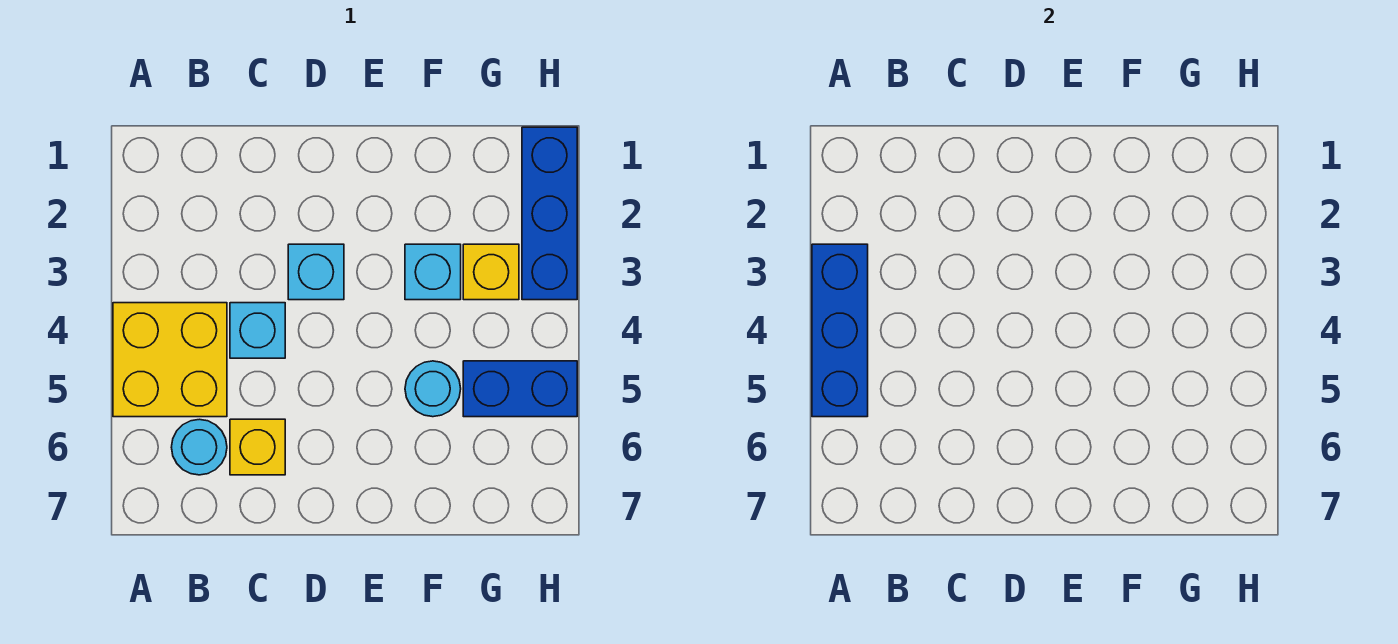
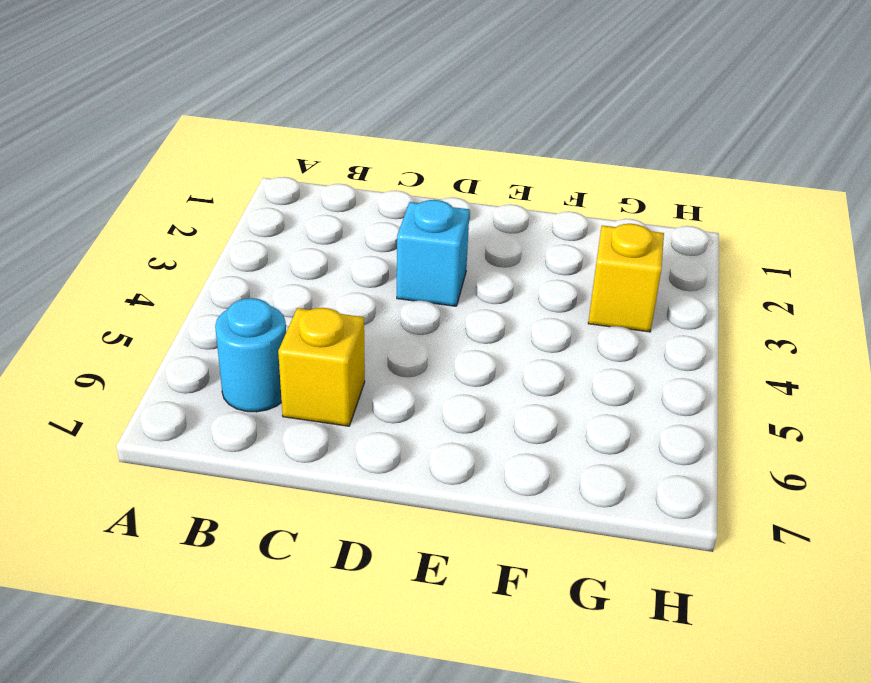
none -> yellow 2x2 brick [113,303,227,417]
none -> cyan 1x1 brick [230,303,285,358]

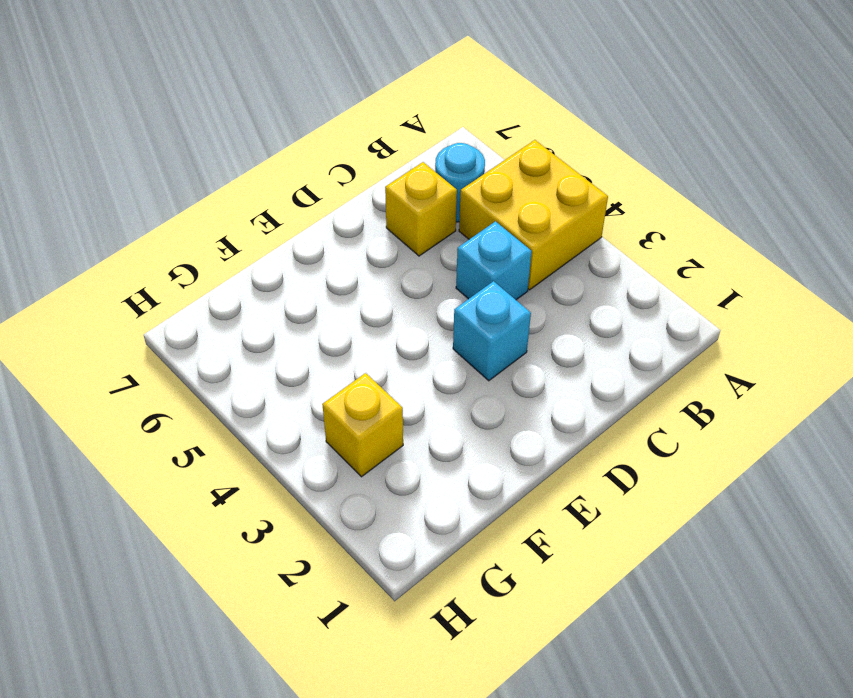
none -> cyan 1x1 brick [405,244,461,300]
none -> cyan 1x1 round brick [405,361,461,417]

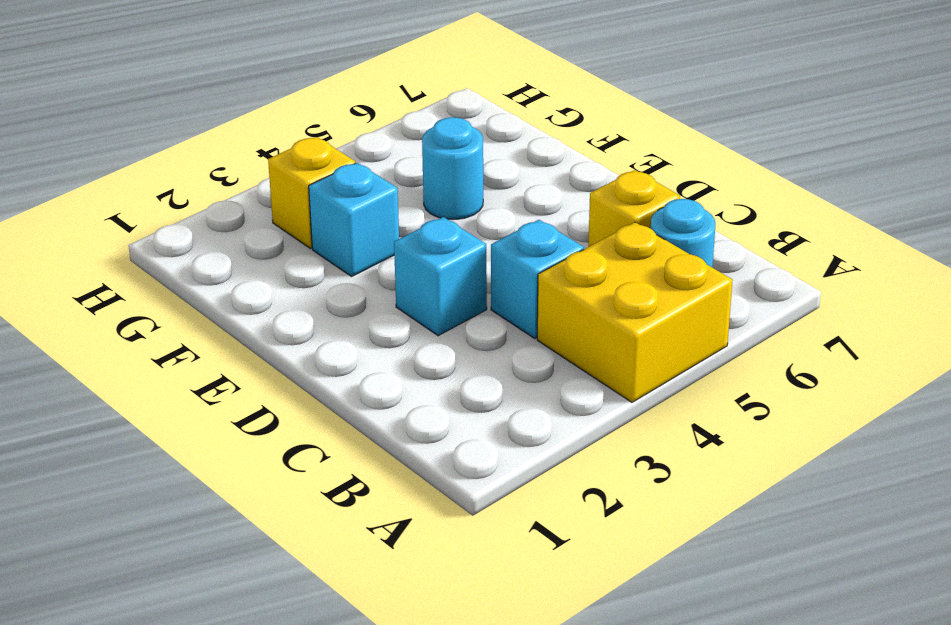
none -> blue 1x2 brick [463,361,577,417]
none -> blue 1x3 brick [522,127,577,300]

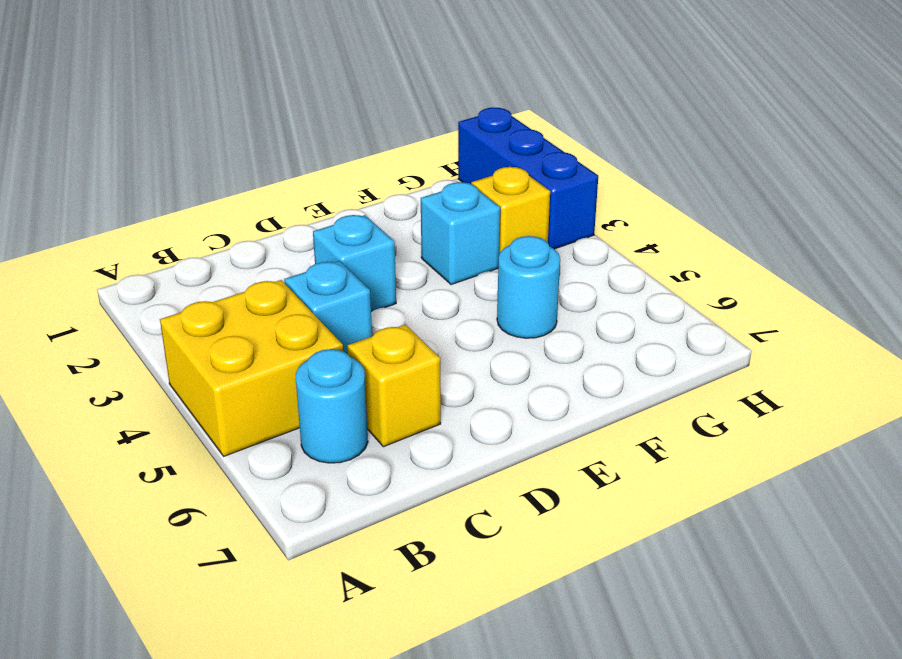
none -> blue 1x2 brick [463,361,577,417]
none -> blue 1x3 brick [812,244,868,417]

